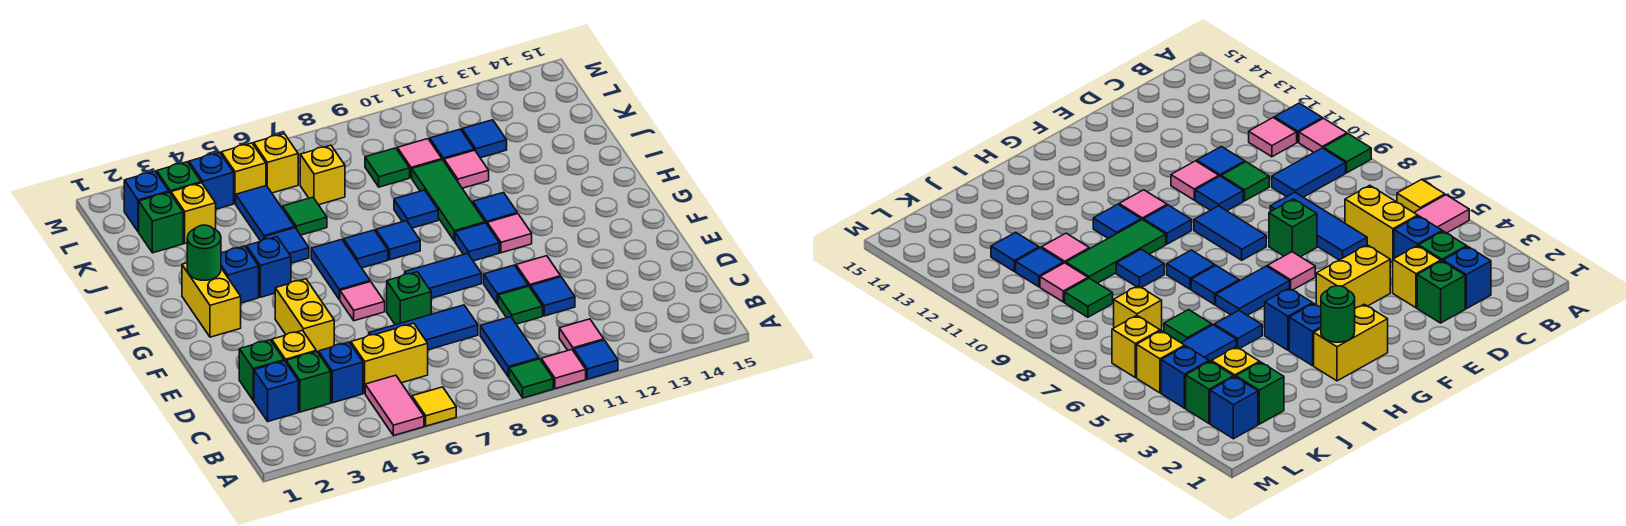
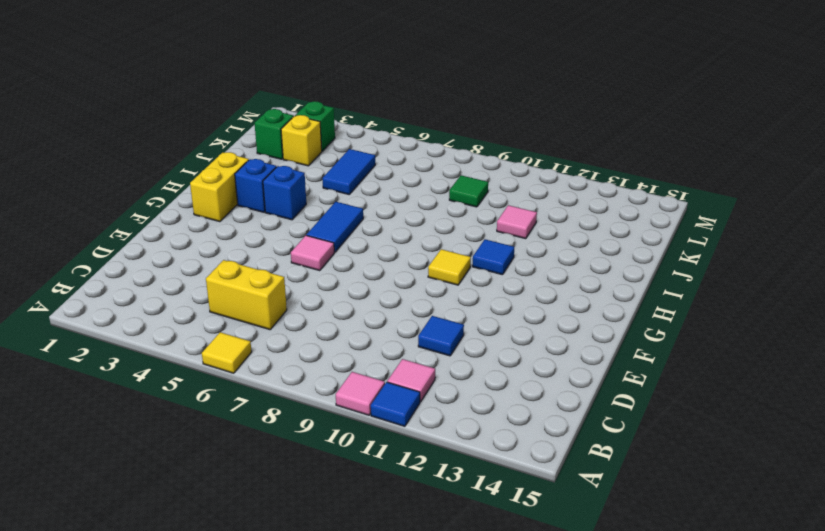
yellow 1x1 tile [428,249,471,285] -> blue 1x1 tile [455,223,499,261]
none -> pink 1x2 tile [365,375,424,436]
none -> green 1x1 tile [509,359,553,398]
none -> blue 1x2 tile [480,317,539,377]
none -> blue 1x1 brick [254,361,298,421]

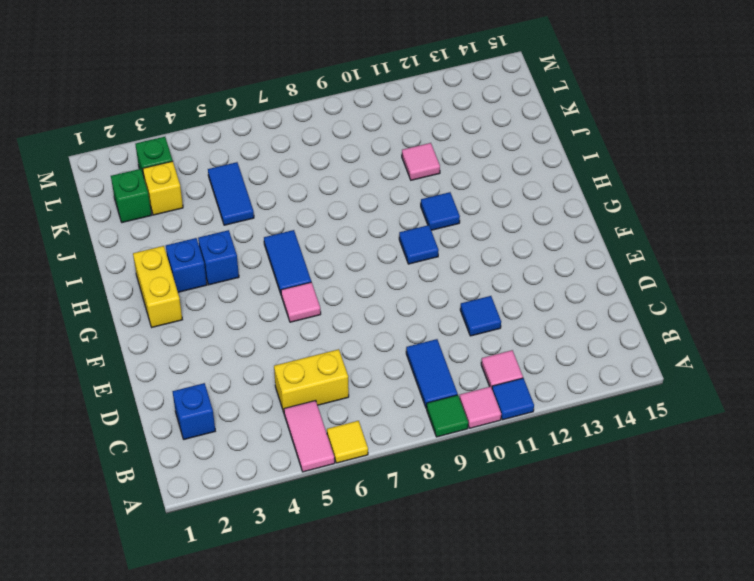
none -> green 1x1 brick [286,351,331,412]
none -> blue 1x1 brick [319,342,363,403]
none -> green 1x1 brick [239,340,284,400]
none -> yellow 1x1 brick [272,330,316,362]

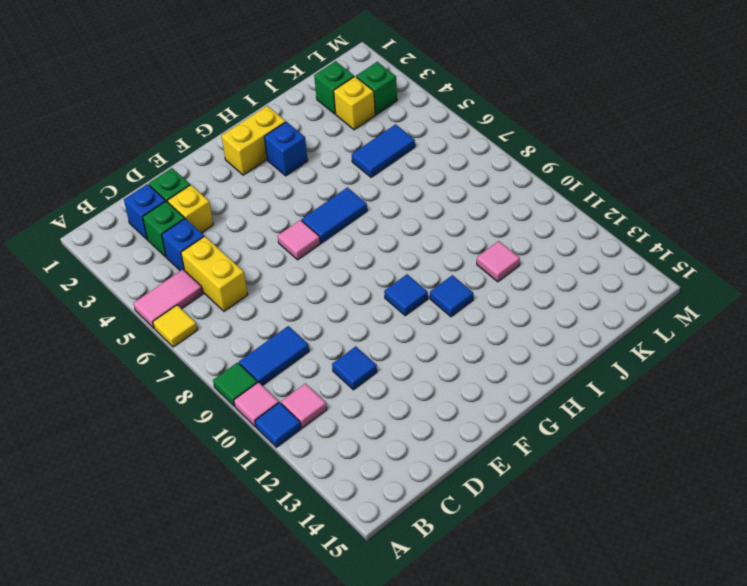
none -> blue 1x3 tile [369,305,478,350]
none -> green 1x1 tile [498,286,543,324]
none -> yellow 1x2 brick [275,279,334,353]
none -> green 1x1 brick [387,272,431,325]

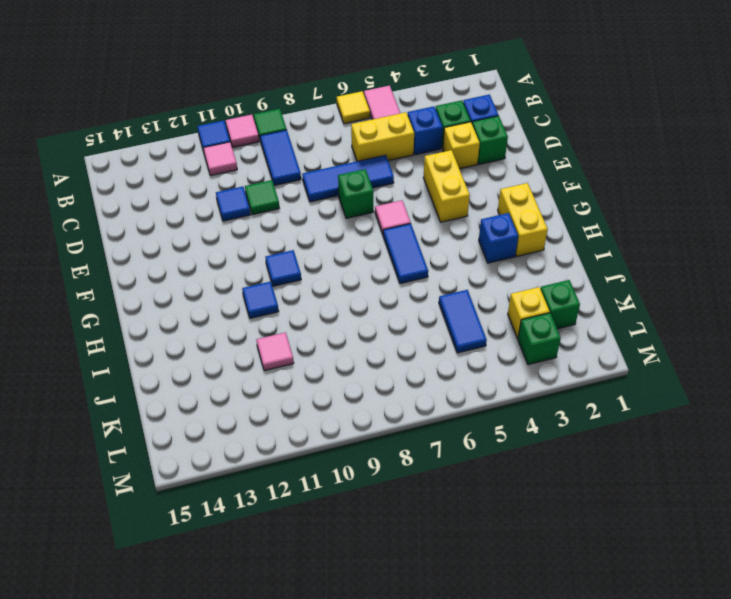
none -> blue 1x1 tile [484,265,528,304]
none -> pink 1x1 tile [516,256,561,287]
none -> blue 1x2 tile [405,253,482,298]
none -> pink 1x1 tile [487,214,532,253]

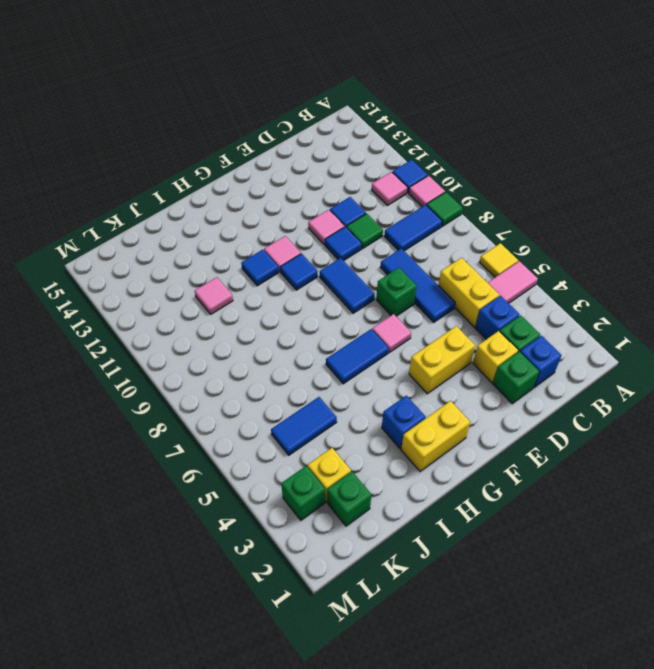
none -> blue 1x1 brick [247,237,291,297]
none -> blue 1x1 tile [344,230,388,268]
none -> blue 1x1 tile [376,221,420,260]
none -> green 1x3 tile [412,160,485,241]

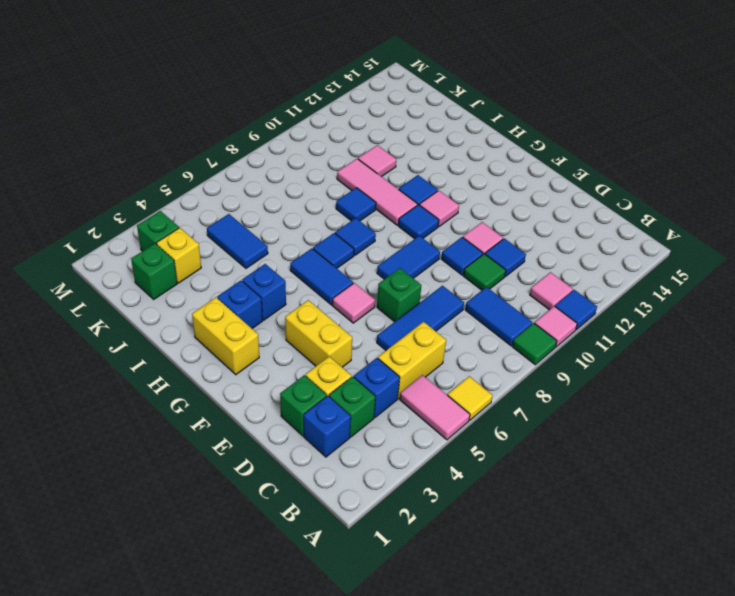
pink 1x3 tile [337,159,418,225] -> green 1x3 tile [412,160,485,241]
none -> blue 1x1 tile [265,228,309,263]
none -> green 1x1 tile [282,197,327,235]
none -> yellow 1x1 brick [300,145,345,205]
none -> green 1x1 tile [365,148,410,187]

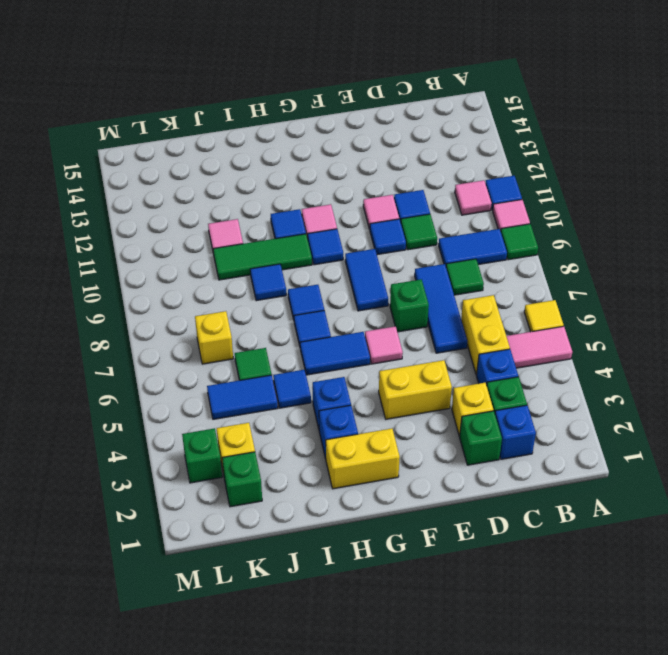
green 1x1 tile [446,259,484,295] -> green 1x1 tile moved to [365,148,410,187]
none -> pink 1x1 tile [397,139,442,178]
none -> blue 1x1 tile [430,129,474,161]
none -> blue 1x1 tile [462,120,507,158]
none -> blue 1x1 brick [124,171,169,232]

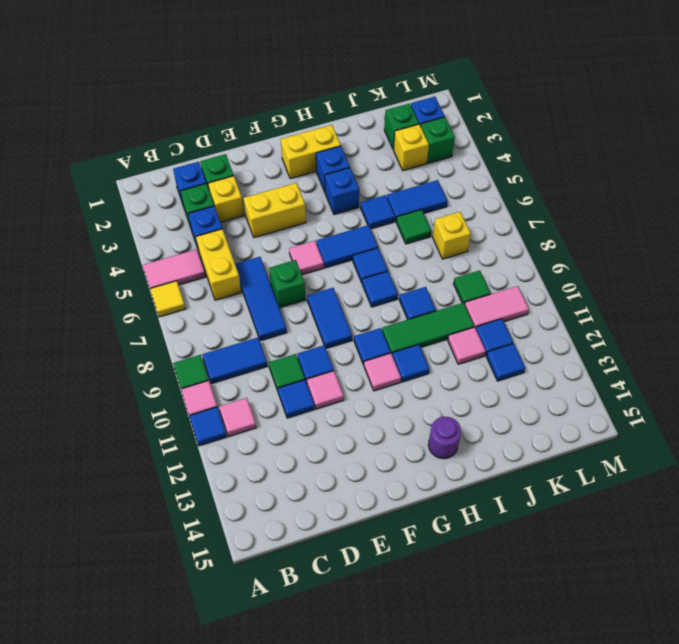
purple 1x1 round brick [428,417,461,459] -> none
pink 1x2 tile [465,286,529,328] -> pink 1x1 tile [397,139,442,178]
none -> blue 1x1 brick [189,152,234,209]
none -> yellow 1x1 brick [221,143,266,204]
none -> yellow 1x1 brick [254,134,298,193]
none -> green 1x1 round brick [187,225,221,280]

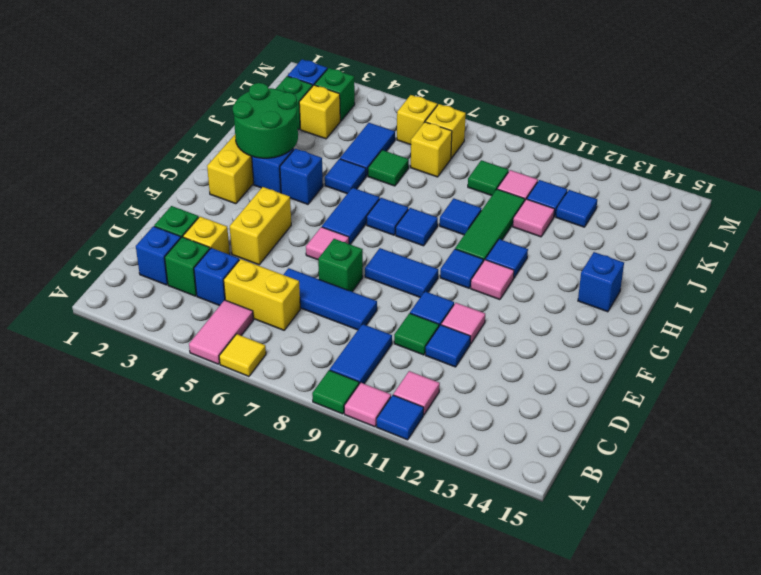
green 2x2 round brick [233,83,298,158] -> green 1x1 round brick [187,225,221,280]
blue 1x1 brick [578,252,624,312] -> blue 1x1 brick moved to [189,152,234,209]
yellow 1x1 brick [425,104,466,158] -> yellow 1x1 brick moved to [221,143,266,204]

